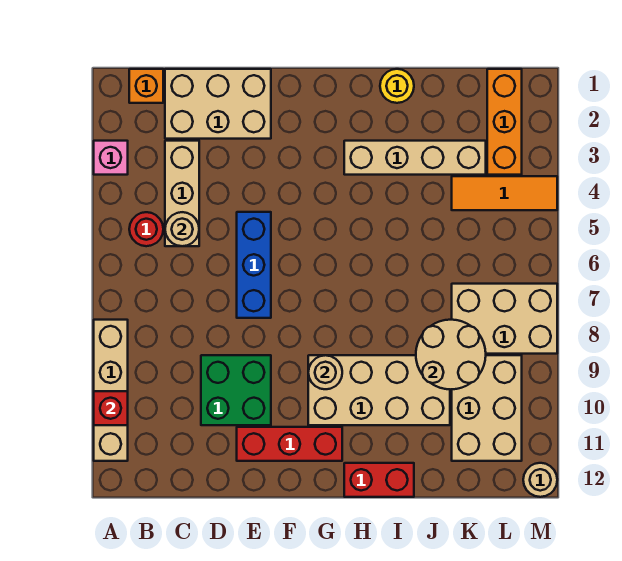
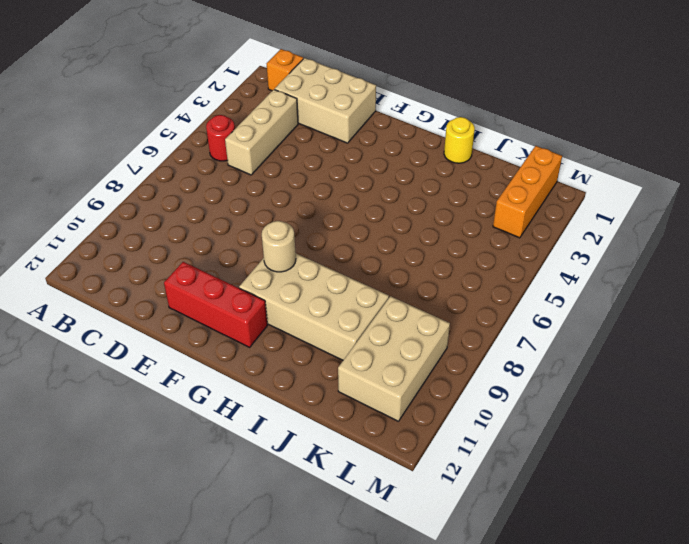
none -> pink 1x1 brick [94,141,128,175]
none -> tan 1x4 brick [94,320,128,461]
none -> green 2x2 brick [201,355,271,425]

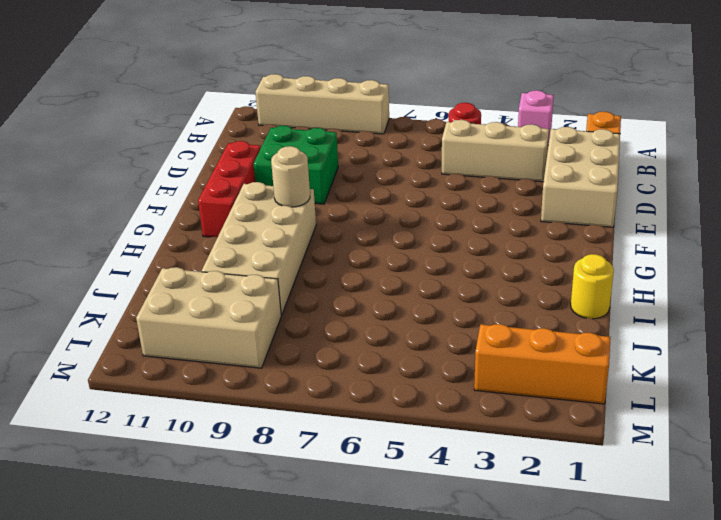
none -> blue 1x3 brick [237,212,271,318]
none -> tan 1x4 brick [344,141,486,175]
none -> red 1x2 brick [344,463,414,497]

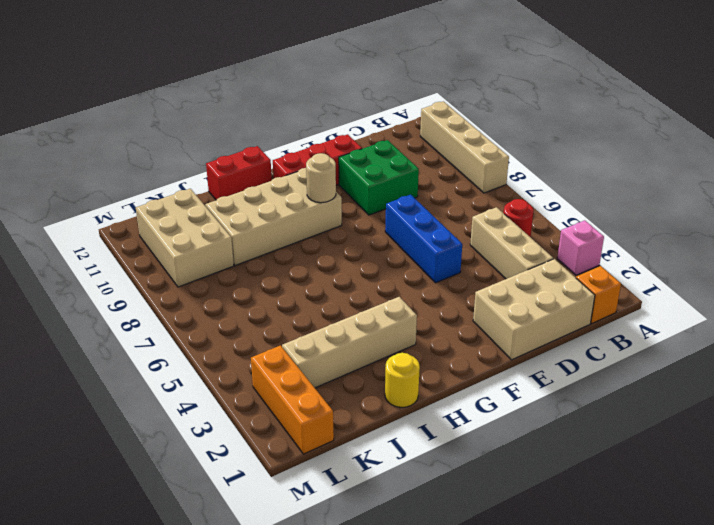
none -> orange 1x3 tile [452,176,557,210]
none -> tan 2x3 brick [452,284,557,354]
none -> tan 1x1 round brick [523,463,557,497]

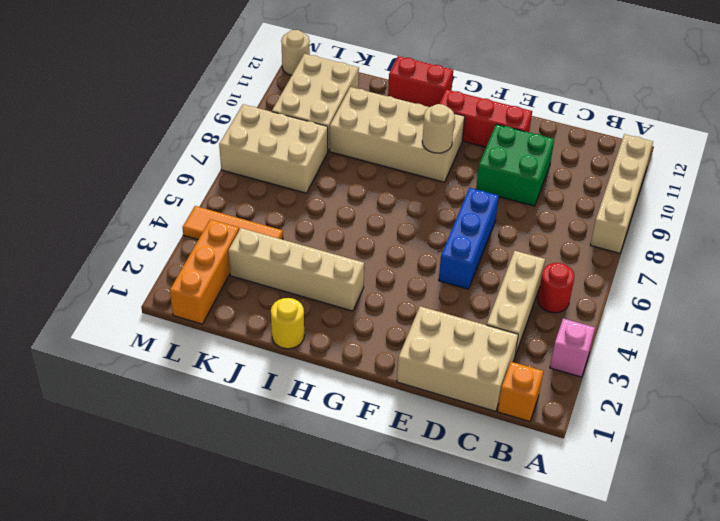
none -> red 1x1 brick [94,391,128,425]
none -> tan 1x1 round brick [165,212,199,246]
none -> tan 2x2 round brick [416,320,486,389]

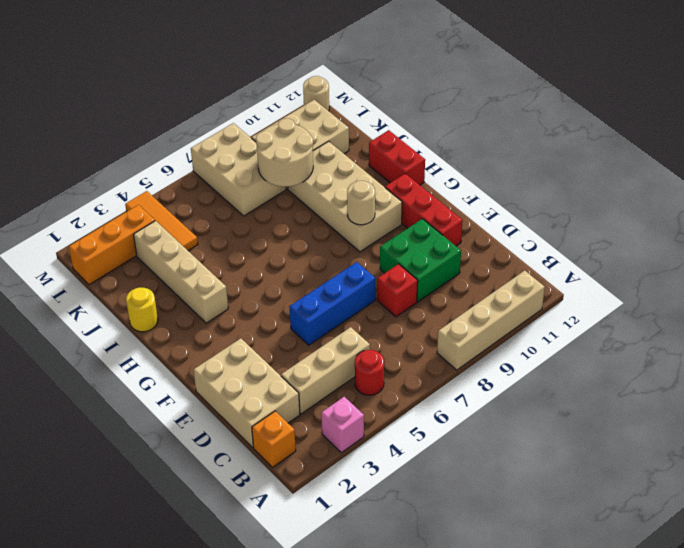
red 1x1 brick [377,264,418,317] -> red 1x1 brick moved to [94,391,128,425]
none -> tan 1x1 round brick [165,212,199,246]

